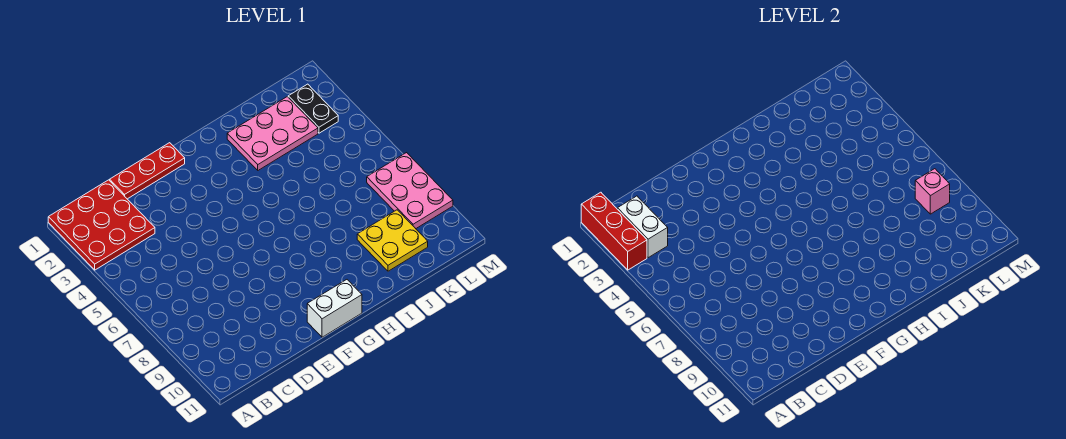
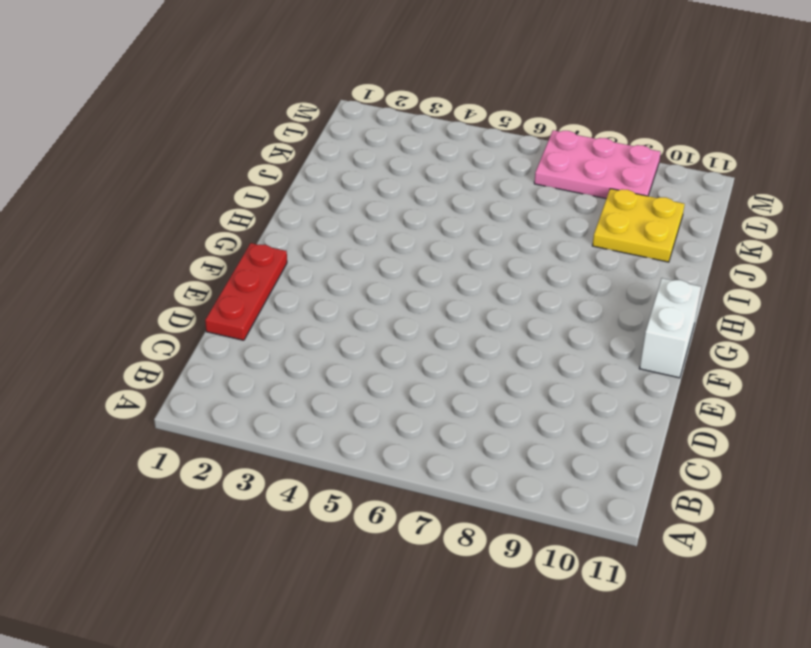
none -> red 3x3 plate [48,180,155,270]
none -> pink 2x3 plate [227,97,318,170]

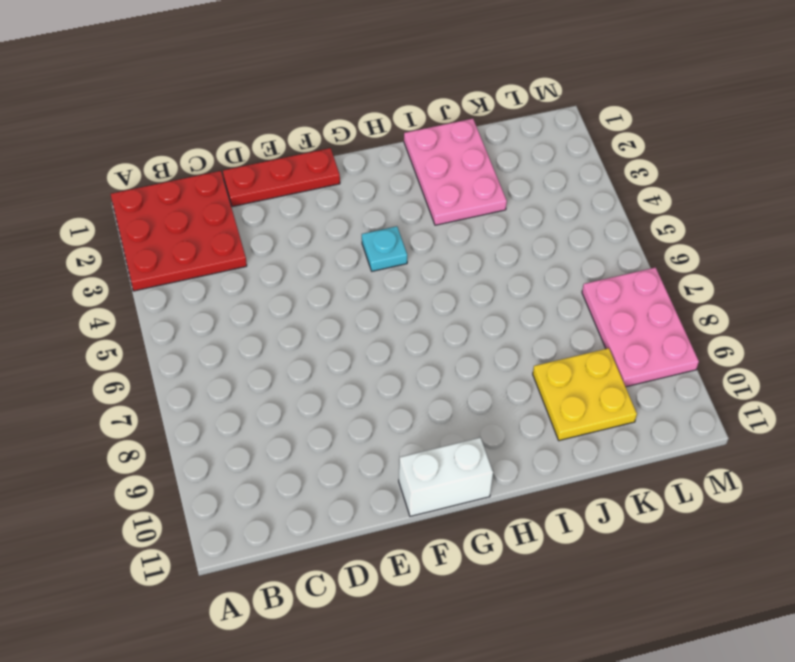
cyan 1x1 plate [362,226,407,271] -> none
pink 2x3 plate [404,119,507,225] -> pink 2x3 plate turned to [227,97,318,170]
none -> black 1x2 plate [288,84,338,133]
none -> red 1x3 brick [581,192,647,270]

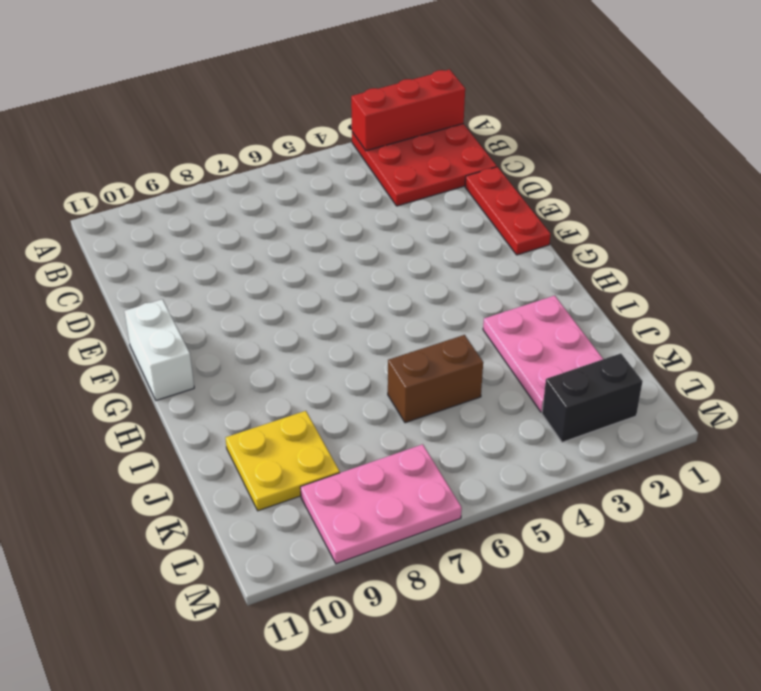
brown 1x2 brick [388,335,483,423] -> none
black 1x2 brick [542,353,643,442] -> black 1x2 plate [288,84,338,133]
none -> white 1x2 brick [618,196,668,258]
none -> pink 1x1 brick [915,169,950,214]

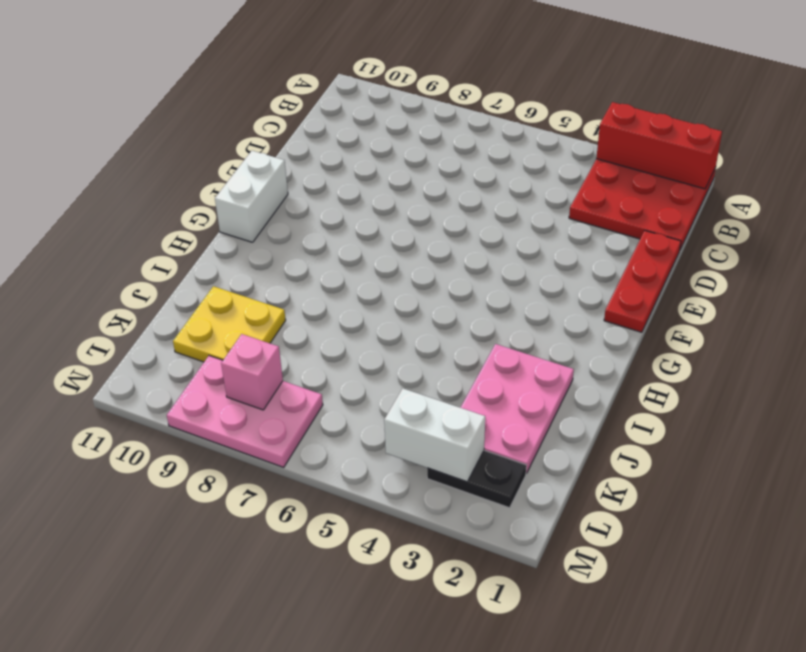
white 1x2 brick [384,389,485,482] -> white 1x2 brick moved to [618,196,668,258]

